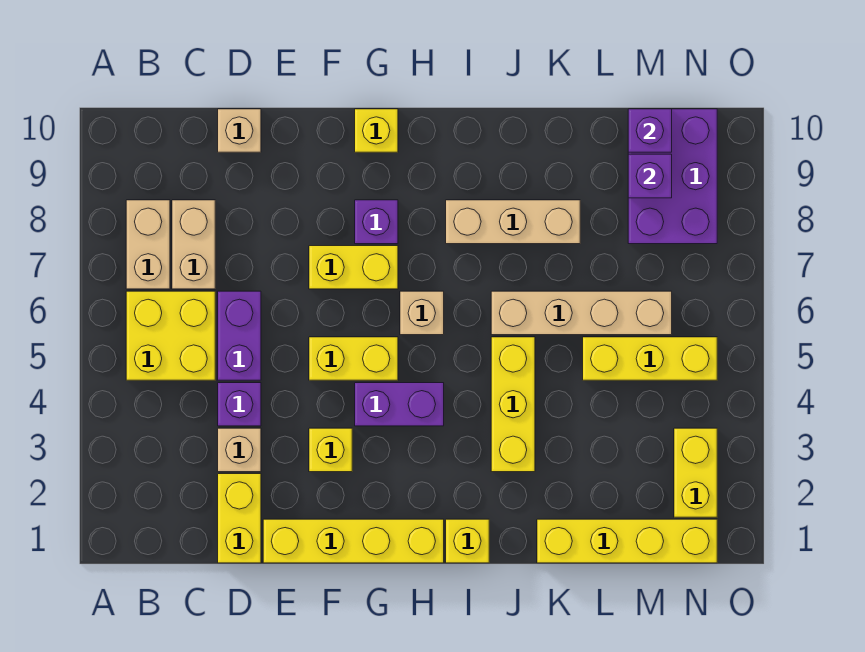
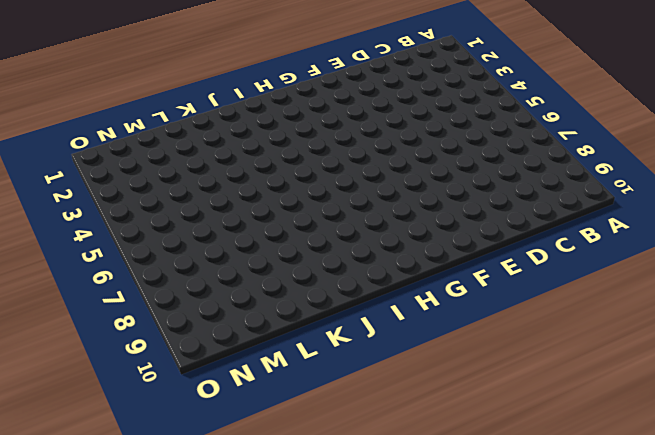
none -> yellow 2x2 brick [126,291,215,380]
none -> tan 1x2 brick [126,200,170,289]
none -> tan 1x2 brick [172,200,215,289]

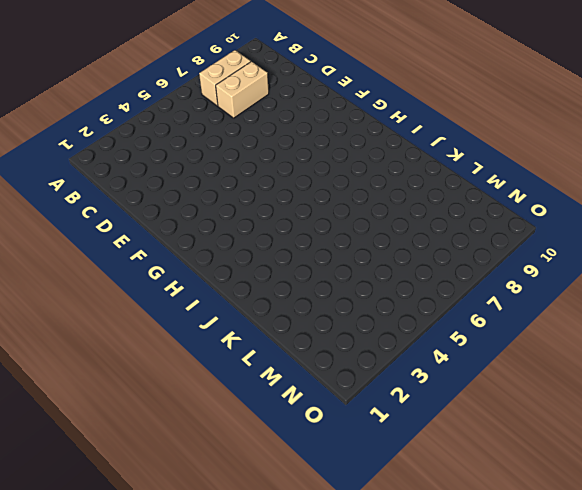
none -> yellow 2x2 brick [126,291,215,380]
none -> yellow 1x2 brick [218,474,261,563]
none -> tan 1x1 brick [218,428,261,472]

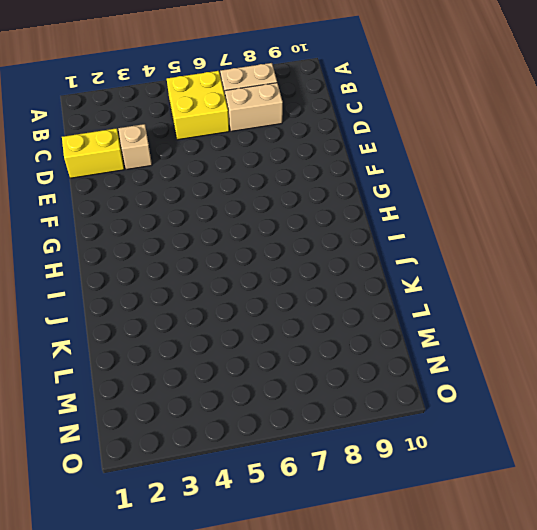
none -> purple 1x1 brick [218,383,261,426]
none -> purple 1x2 brick [218,291,261,380]
none -> tan 1x1 brick [218,109,261,152]

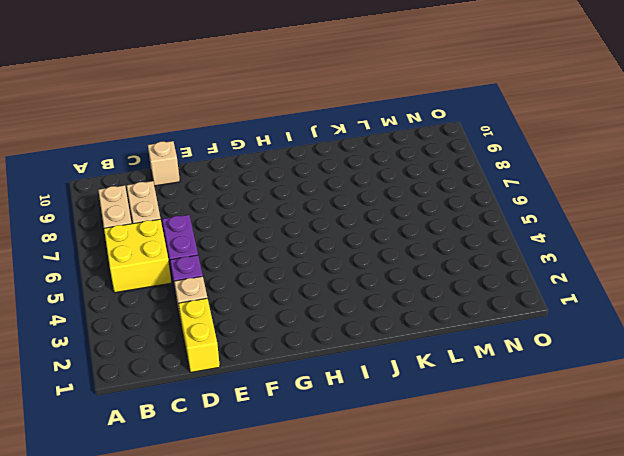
none -> yellow 1x4 brick [263,519,444,563]
none -> yellow 1x1 brick [309,428,352,472]
none -> yellow 1x2 brick [309,337,398,380]

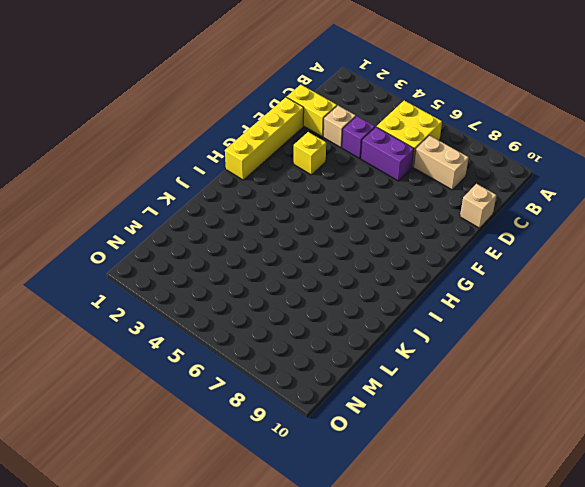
none -> tan 1x2 brick [126,200,170,289]
none -> yellow 1x2 brick [309,337,398,380]
none -> yellow 1x2 brick [309,246,398,289]

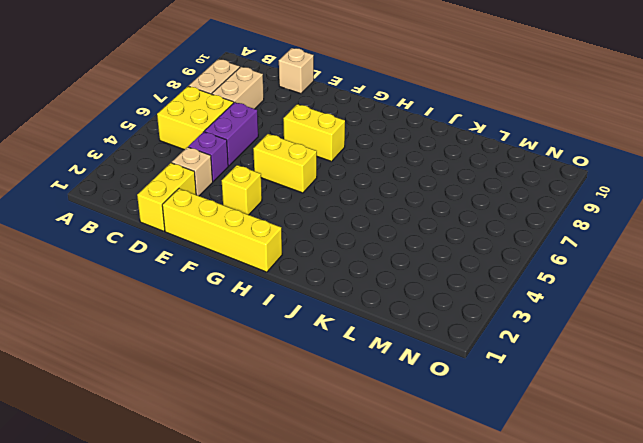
none -> purple 1x2 brick [355,383,444,426]
none -> purple 1x1 brick [355,200,398,244]
none -> yellow 1x1 brick [355,109,398,152]

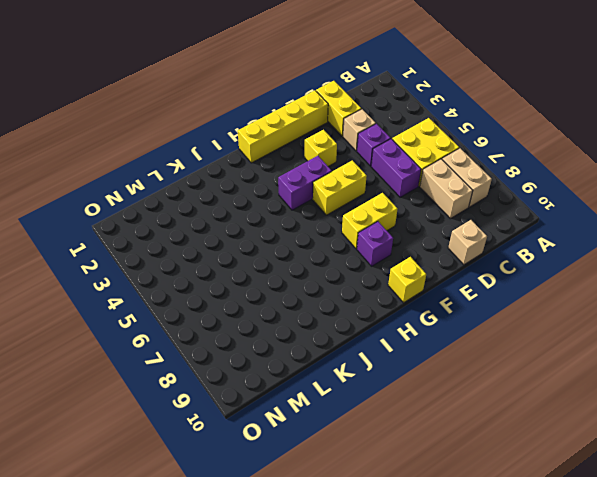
none -> tan 1x1 brick [400,291,444,335]
none -> yellow 1x1 brick [446,519,489,563]
none -> tan 1x3 brick [446,200,580,244]

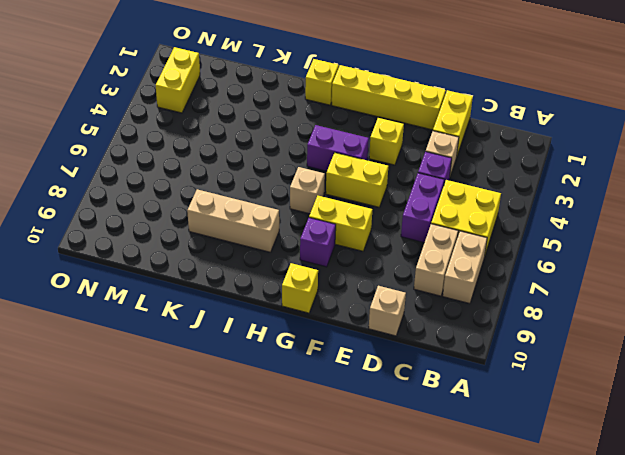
none -> yellow 1x3 brick [491,337,535,472]
none -> tan 1x4 brick [491,291,672,335]
none -> yellow 1x4 brick [537,519,717,563]

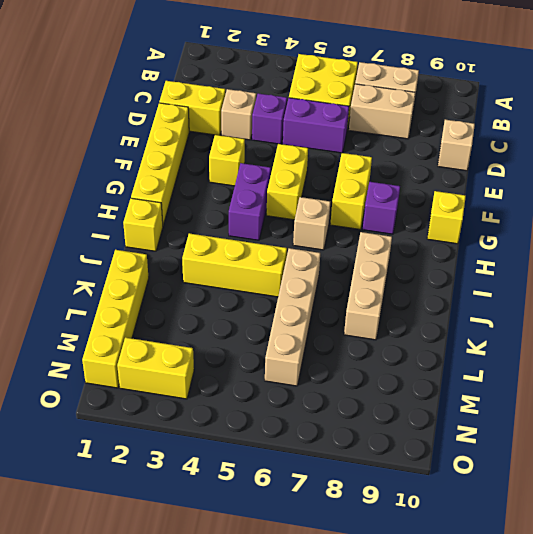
none -> yellow 1x3 brick [583,337,717,380]
none -> purple 2x3 brick [628,109,717,244]
none -> purple 1x1 brick [628,154,672,198]

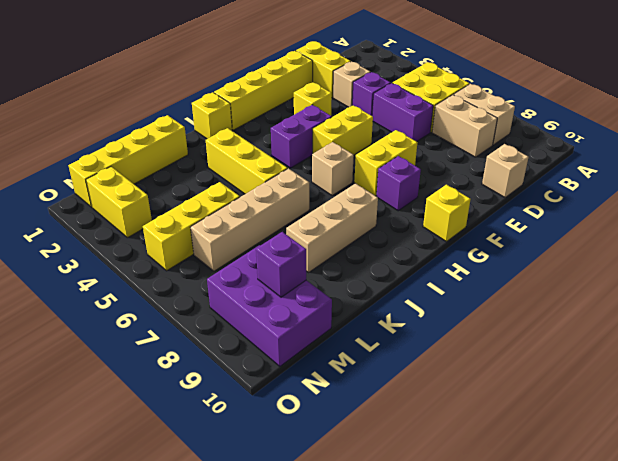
none -> purple 1x1 brick [628,109,672,152]

